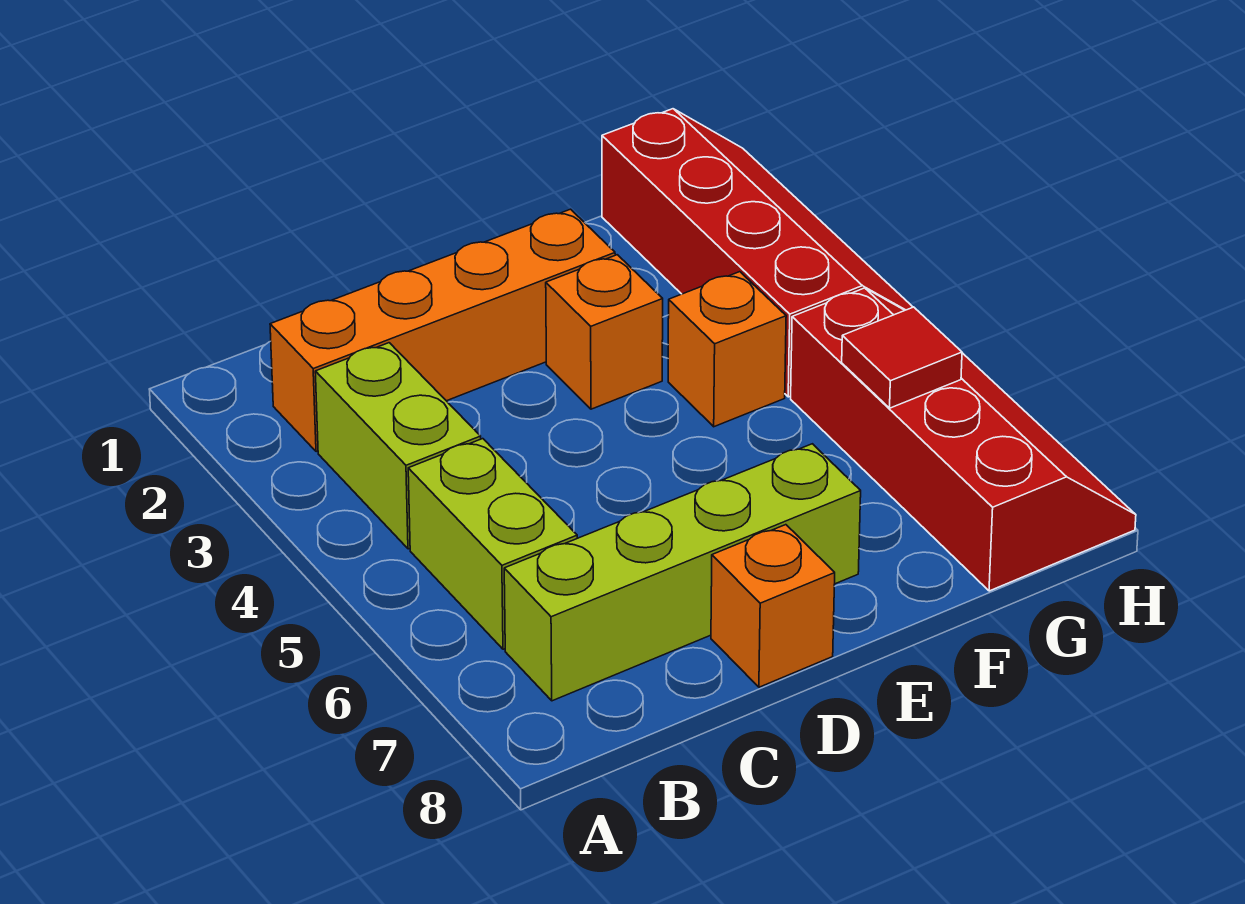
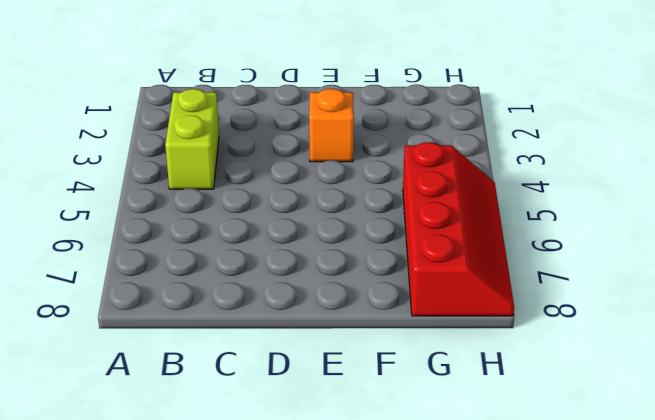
none -> orange 1x4 brick [270,209,615,452]
none -> lime 1x2 brick [408,439,577,649]

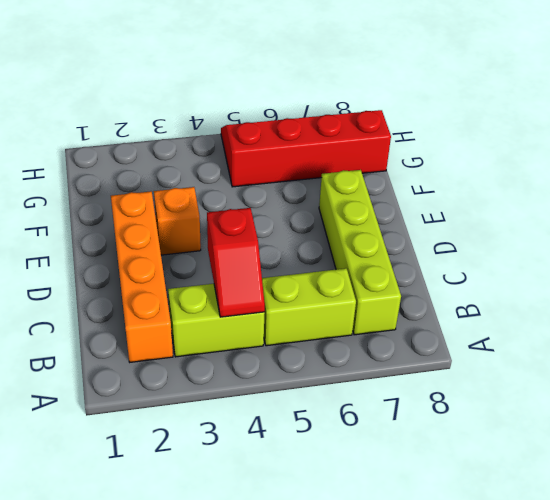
red 1x2 slope [207,208,265,317] -> none
none -> orange 1x1 brick [711,525,835,687]
none -> orange 1x1 brick [668,272,786,427]

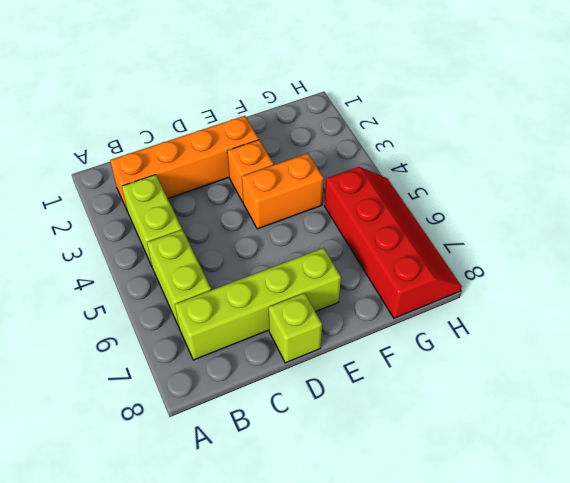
lime 1x1 brick [269,293,322,363] -> orange 1x1 brick [711,525,835,687]
orange 1x2 brick [242,153,324,229] -> orange 1x1 brick [668,272,786,427]
none -> red 2x4 slope [602,109,913,397]
none -> red 1x1 tile [842,307,962,408]

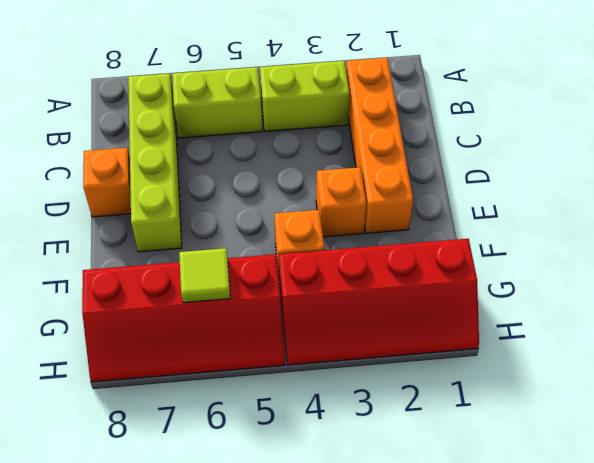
lime 1x1 tile [179,248,230,303] -> red 1x1 tile [842,307,962,408]

